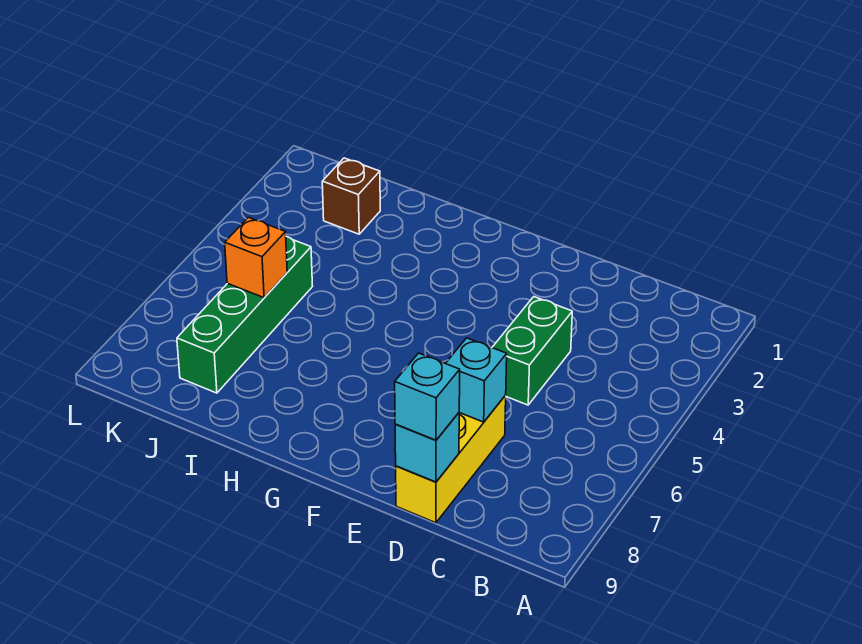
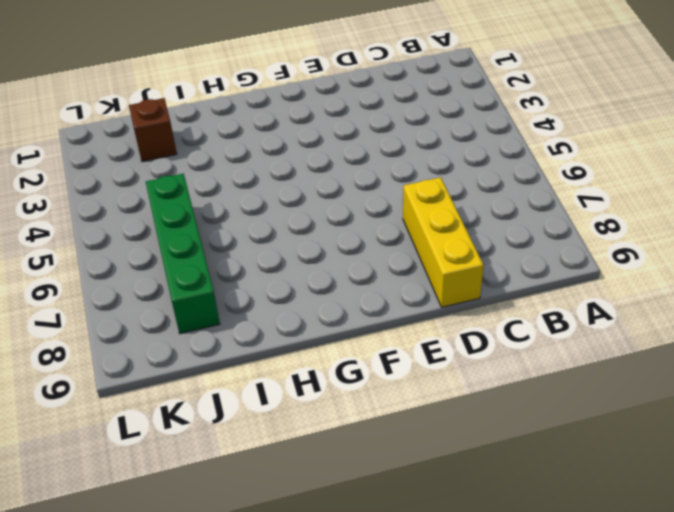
none -> green 1x2 brick [492,297,572,405]
none -> cyan 1x1 brick [446,338,507,422]

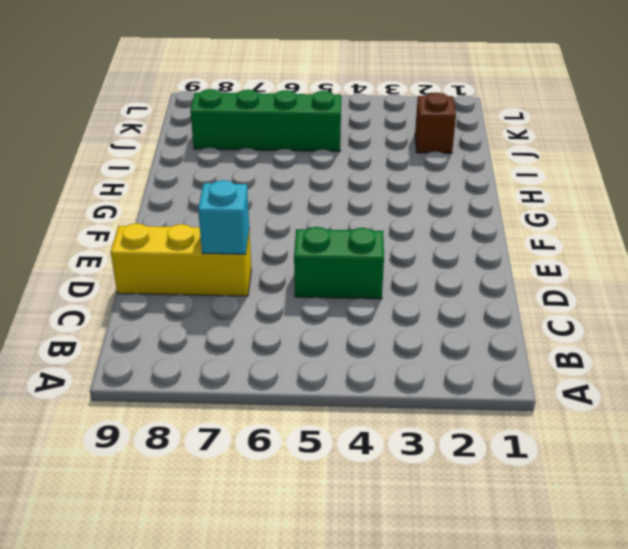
none -> cyan 1x1 brick [395,413,459,482]
none -> orange 1x1 brick [225,217,287,298]

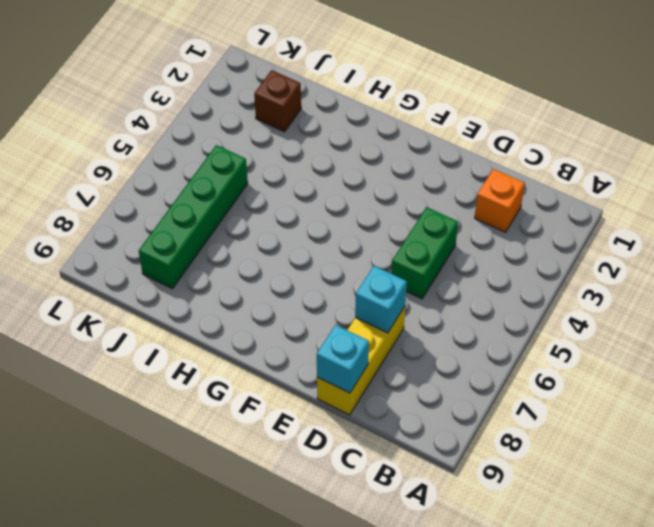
orange 1x1 brick [475,169,525,232] -> orange 1x1 brick moved to [225,217,287,298]
none -> cyan 1x1 brick [395,353,460,440]

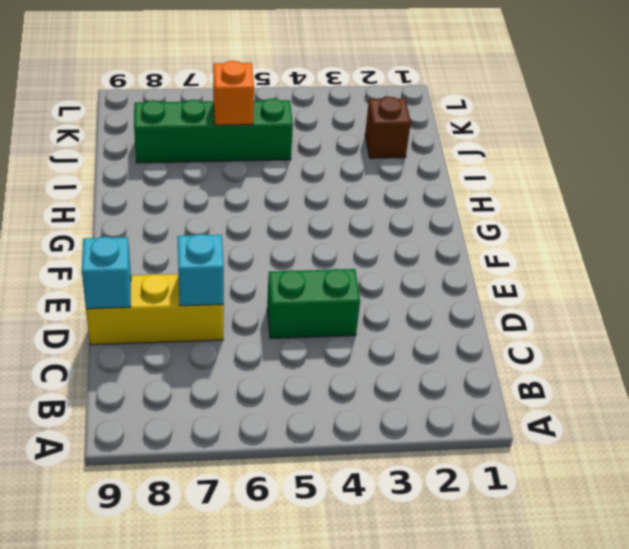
none -> cyan 1x1 brick [395,353,460,440]

